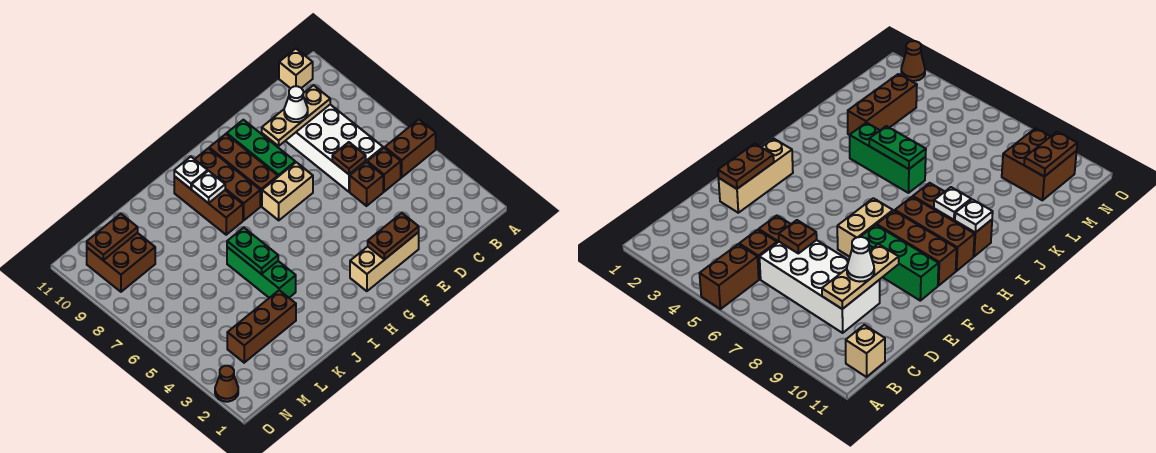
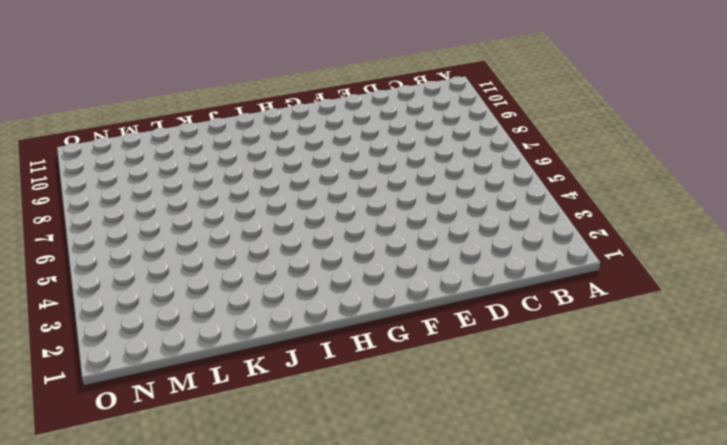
none -> brown 1x2 brick [385,119,436,177]
none -> tan 1x1 brick [279,49,313,88]
none -> brown 1x1 brick [367,148,401,192]

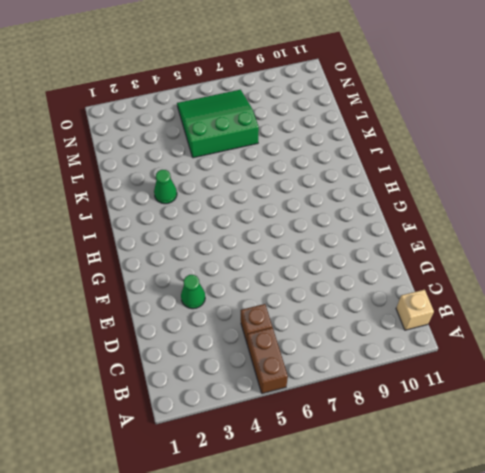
green 1x1 cone [181,275,205,309] -> none
green 1x1 cone [154,170,177,204] -> none
green 3x3 slope [177,90,259,158] -> none
none -> white 2x4 brick [286,105,383,192]
none -> brown 1x1 brick [350,162,383,206]
none -> tan 1x3 brick [350,232,419,291]

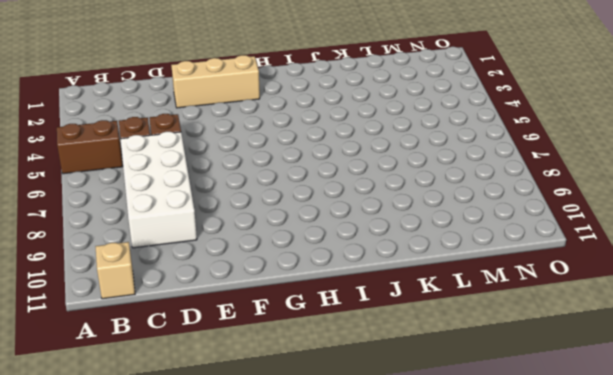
none -> tan 1x2 brick [262,162,313,220]
none -> green 1x3 brick [227,120,295,176]
none -> brown 1x3 brick [209,134,278,206]

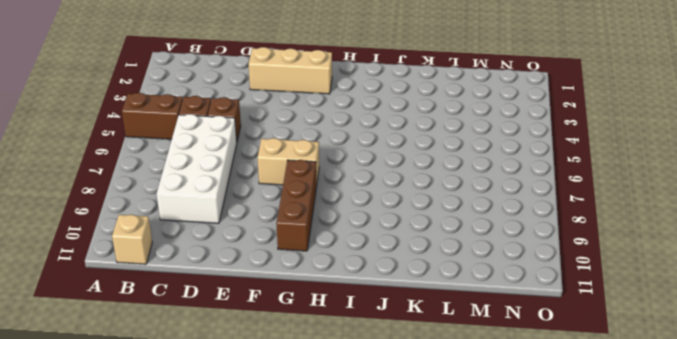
none -> green 1x3 brick [227,120,295,176]
none -> brown 1x3 brick [195,148,260,220]
none -> brown 1x3 brick [174,176,243,235]

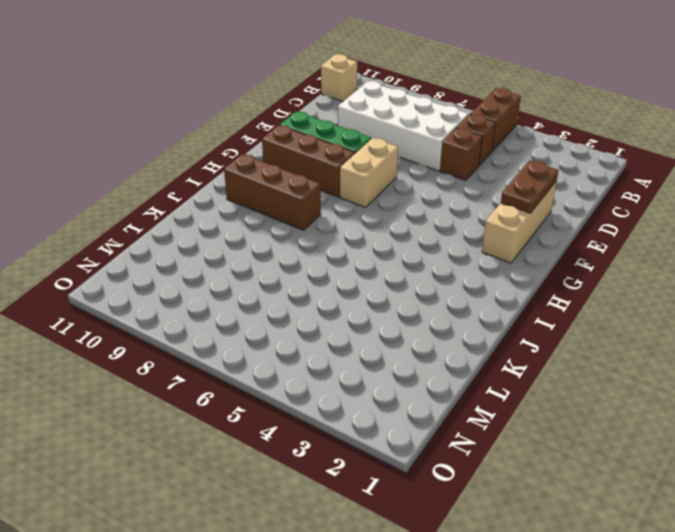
none -> brown 1x3 brick [195,148,260,220]
none -> green 1x3 brick [227,247,296,298]
none -> brown 1x3 brick [227,290,296,363]

